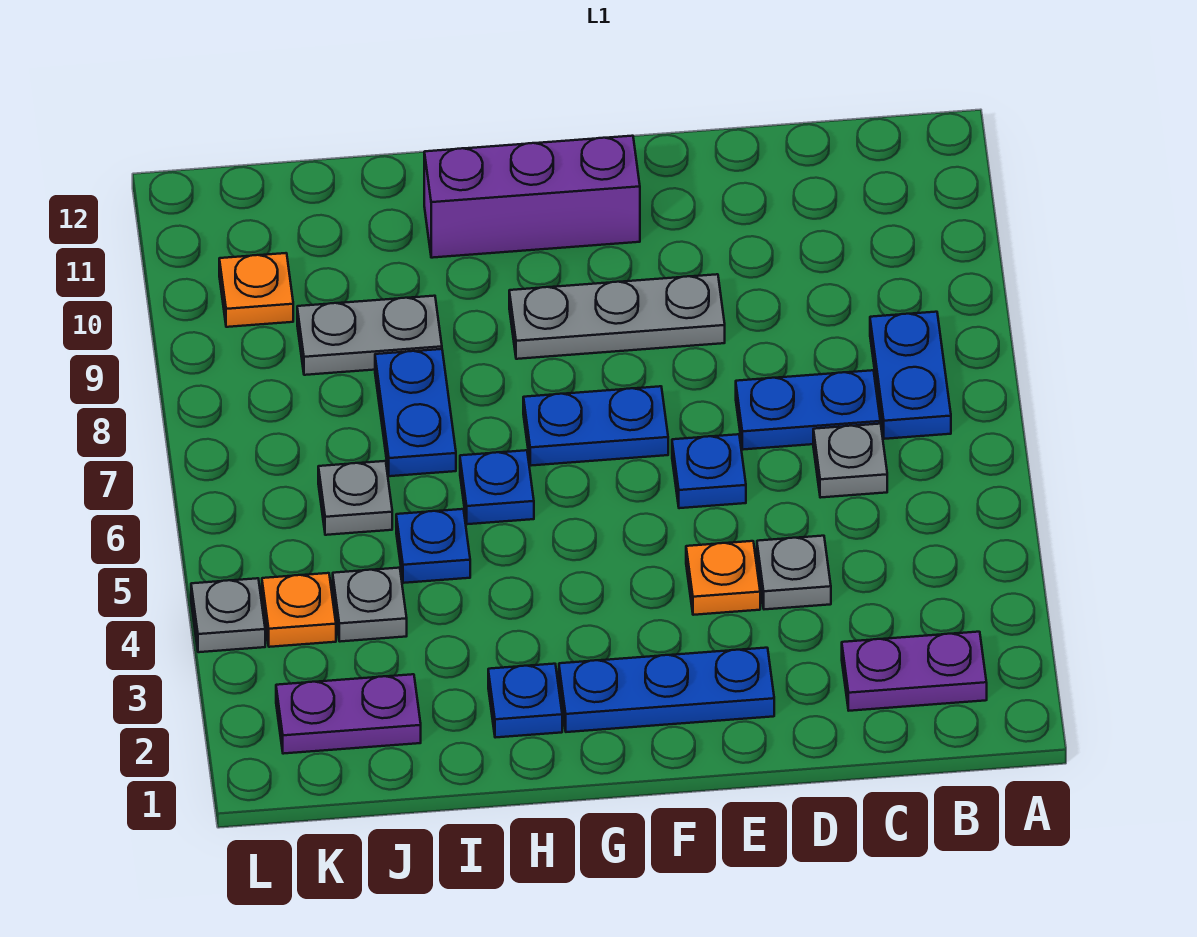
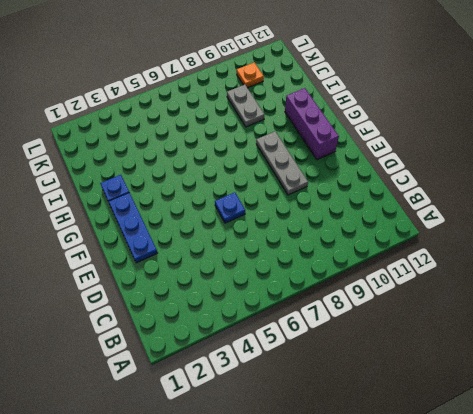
none -> purple 1x2 plate [842,632,987,711]
none -> blue 1x2 plate [870,312,951,439]
none -> grey 1x1 plate [813,424,887,498]

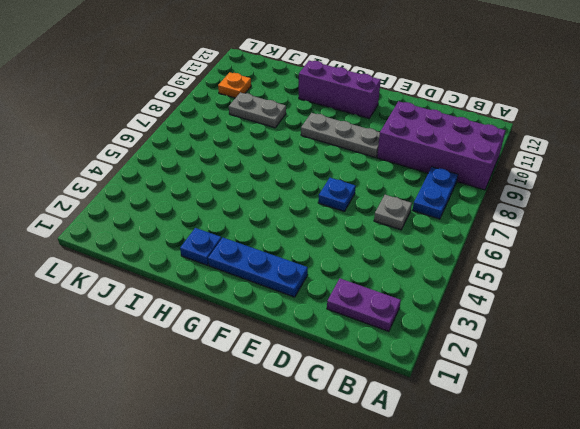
purple 2x4 brick [377,101,506,190] -> none
none -> blue 1x2 plate [736,370,880,450]
none -> grey 1x1 plate [757,536,831,609]
none -> orange 1x1 plate [686,541,760,615]

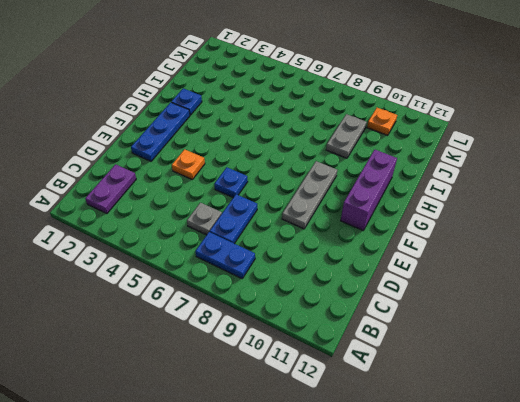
none -> grey 1x1 plate [757,536,831,609]
none -> blue 1x2 plate [523,386,668,466]
none -> blue 1x1 plate [460,450,534,524]

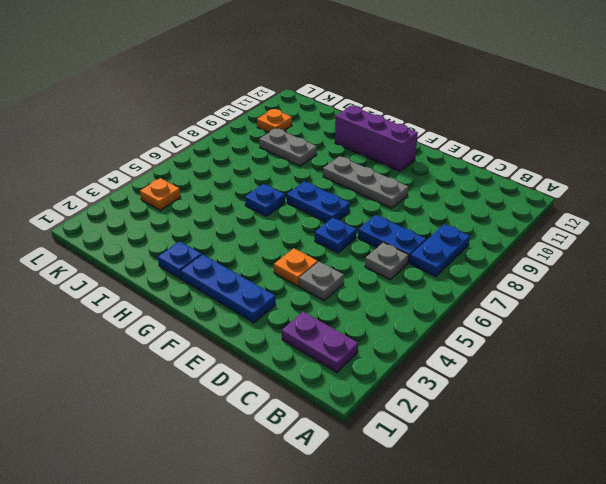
none -> blue 1x1 plate [396,509,470,583]
none -> blue 1x2 plate [375,349,456,476]
none -> purple 1x2 plate [276,674,421,754]

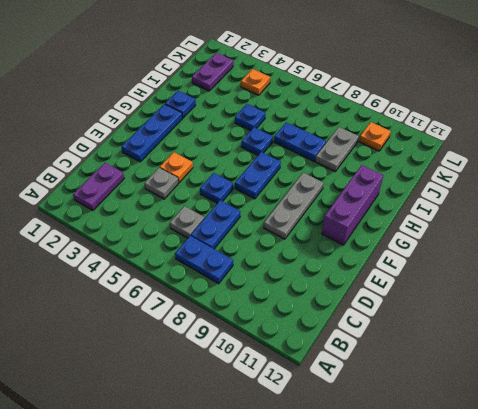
none -> grey 1x1 plate [333,568,407,642]
none -> grey 1x1 plate [318,461,392,535]
none -> grey 1x1 plate [191,578,265,652]

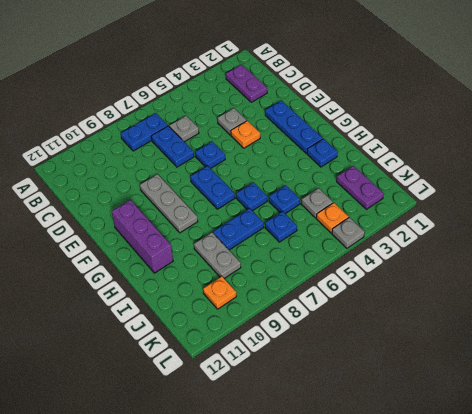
blue 1x1 plate [265,211,297,242] -> grey 1x1 plate [318,461,392,535]

